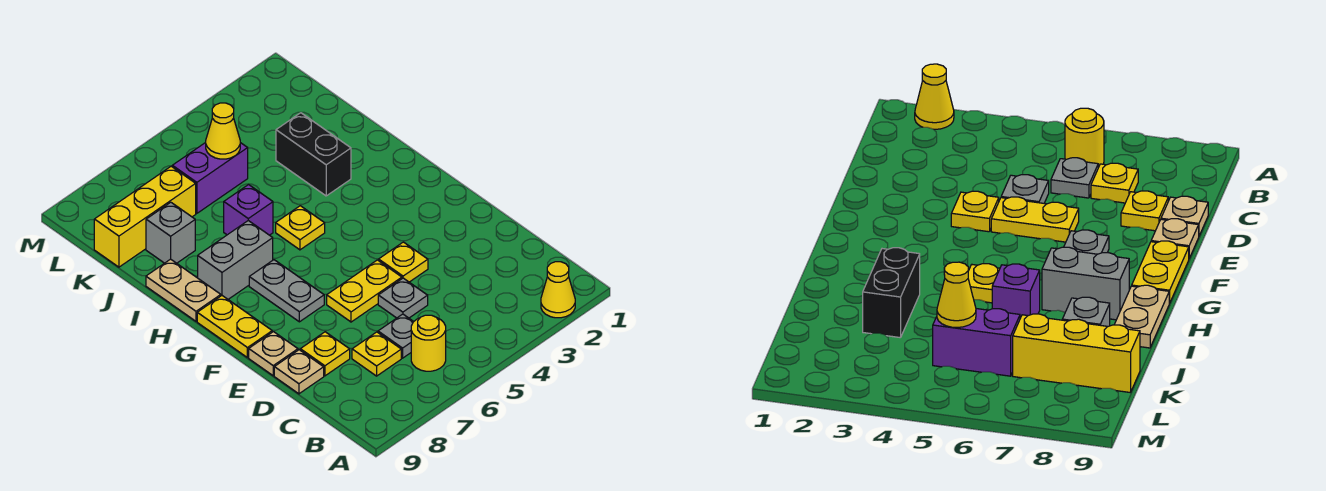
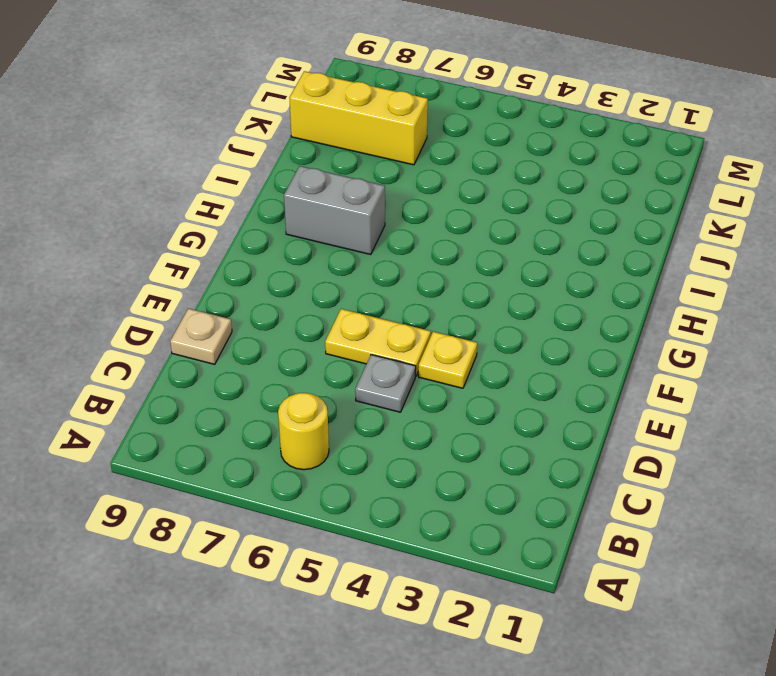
none -> yellow 1x1 cone [541,262,575,318]
none -> grey 1x1 plate [378,314,414,358]
none -> yellow 1x1 plate [352,332,401,376]

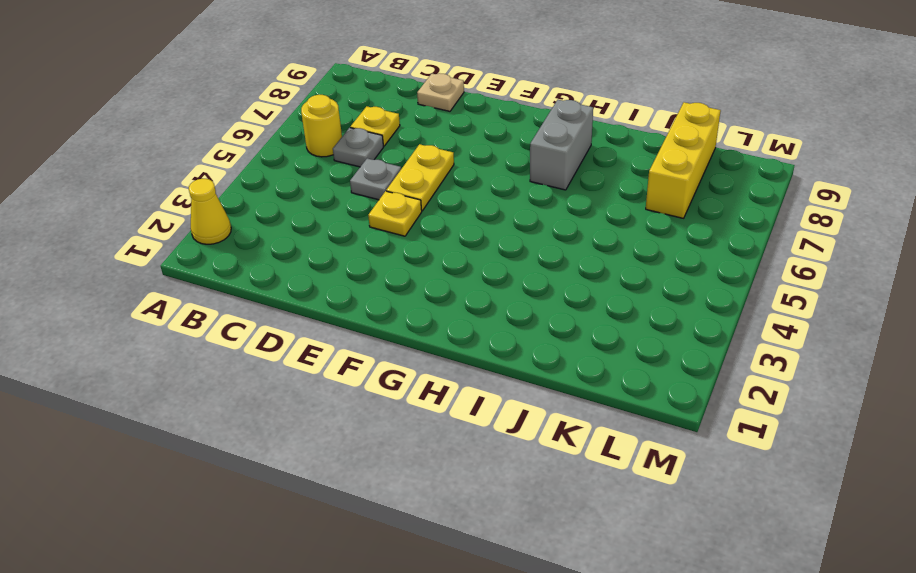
none -> yellow 1x1 plate [300,332,350,376]
none -> tan 1x1 plate [249,332,298,376]
none -> grey 1x2 plate [249,260,324,322]

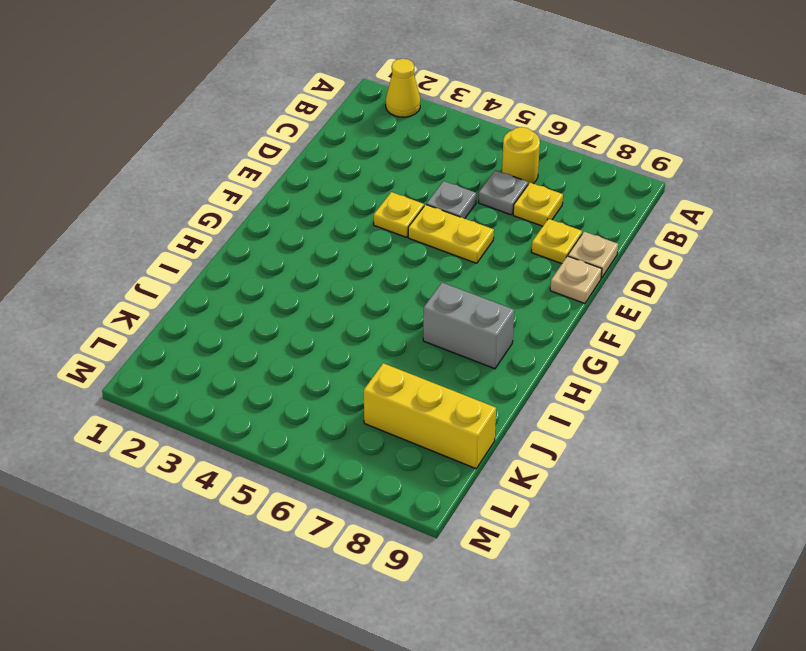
none -> grey 1x2 plate [249,260,324,322]
none -> yellow 1x2 plate [197,296,272,358]
none -> yellow 1x1 plate [276,206,325,250]

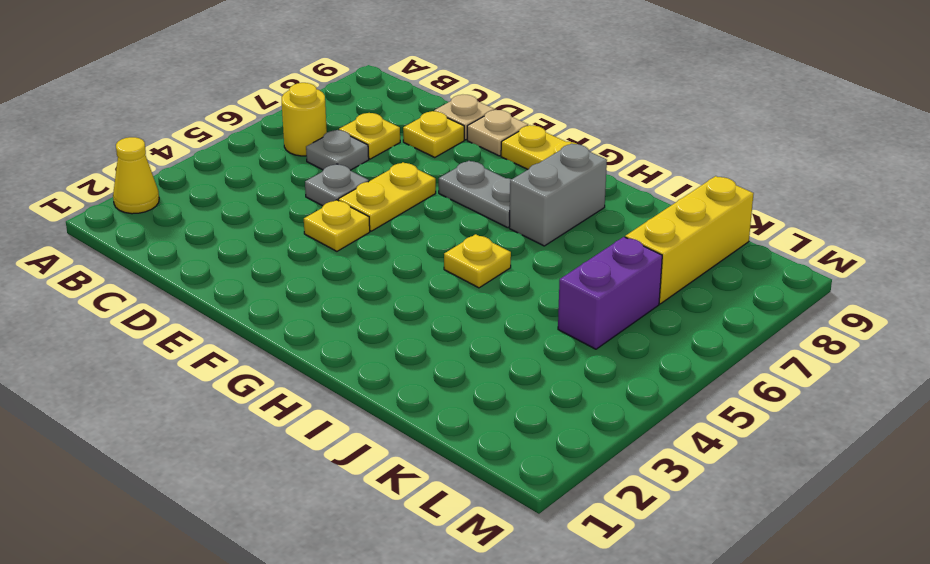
none -> tan 1x2 plate [146,259,221,321]
none -> black 1x2 brick [276,113,351,196]
none -> purple 1x1 brick [224,185,273,235]

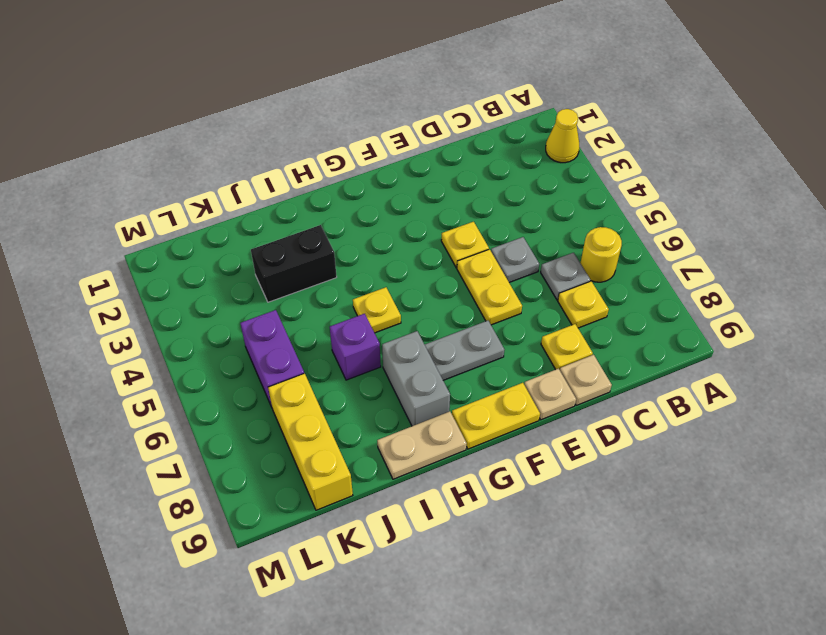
none -> grey 1x1 brick [146,202,195,263]
none -> yellow 1x1 cone [206,103,240,159]

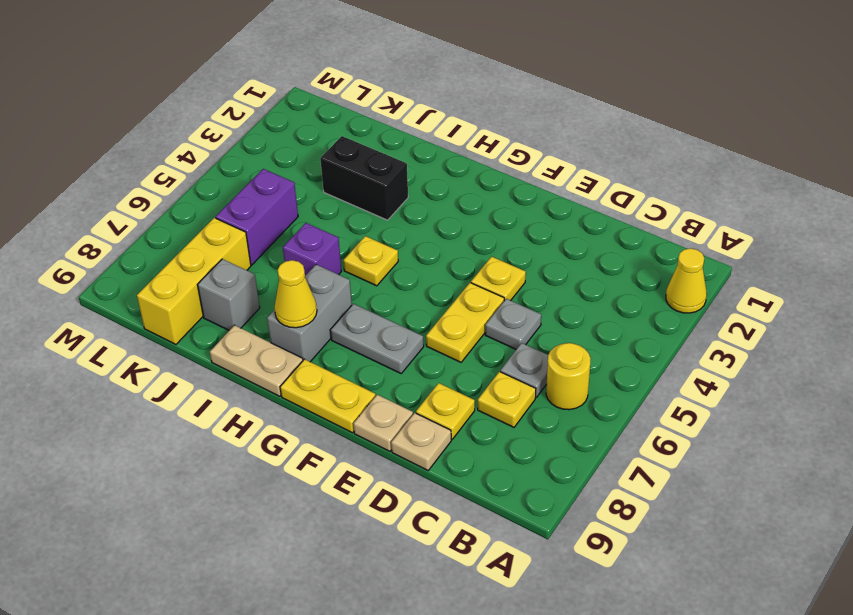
yellow 1x1 cone [275,260,317,328] -> yellow 1x1 cone moved to [206,103,240,159]

